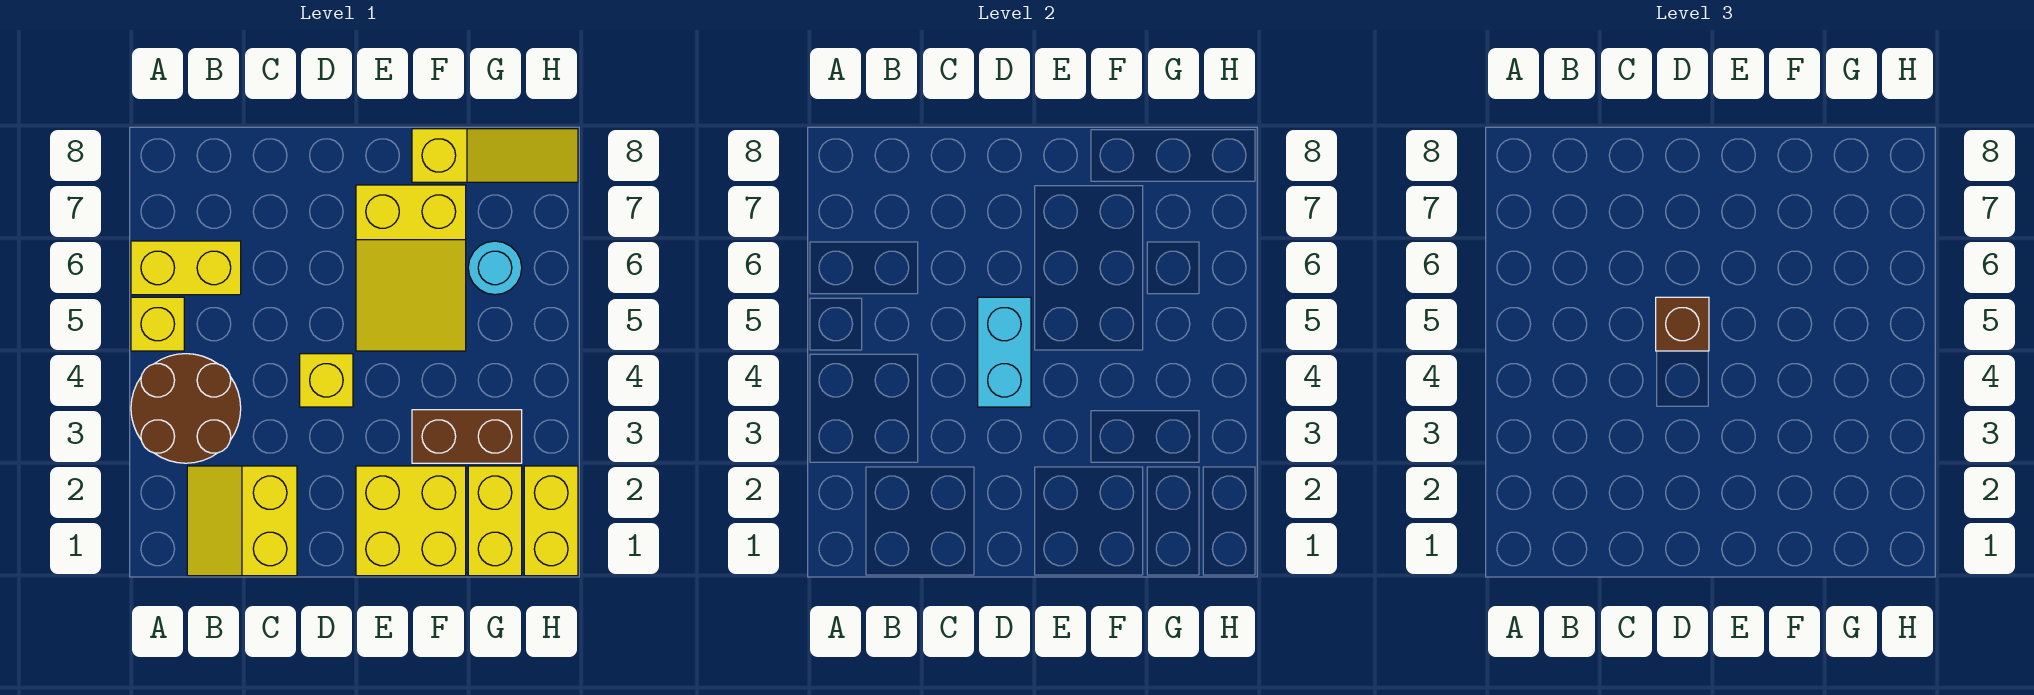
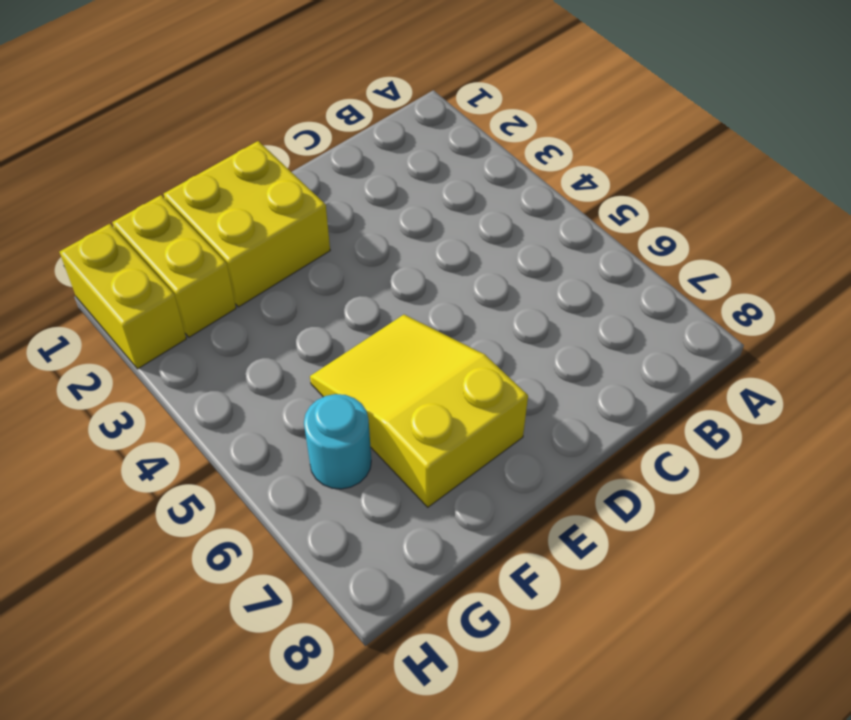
none -> brown 2x2 round brick [131,354,241,463]
none -> yellow 1x1 brick [131,297,184,351]
none -> yellow 1x2 brick [131,241,241,295]

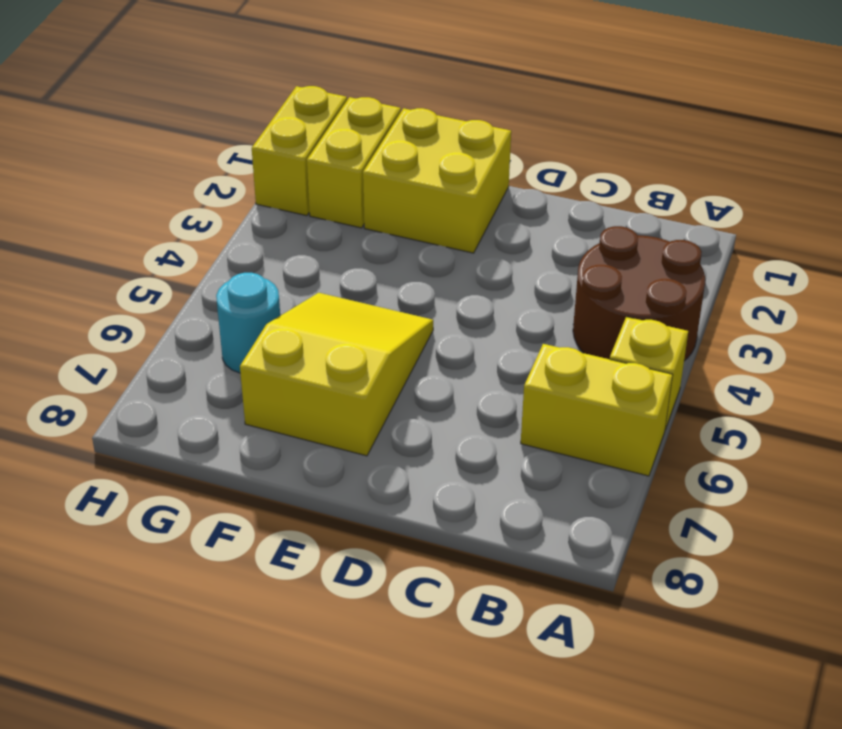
none -> yellow 2x2 slope [187,466,297,576]
none -> yellow 1x1 brick [300,354,353,407]
none -> brown 1x2 brick [412,410,522,463]

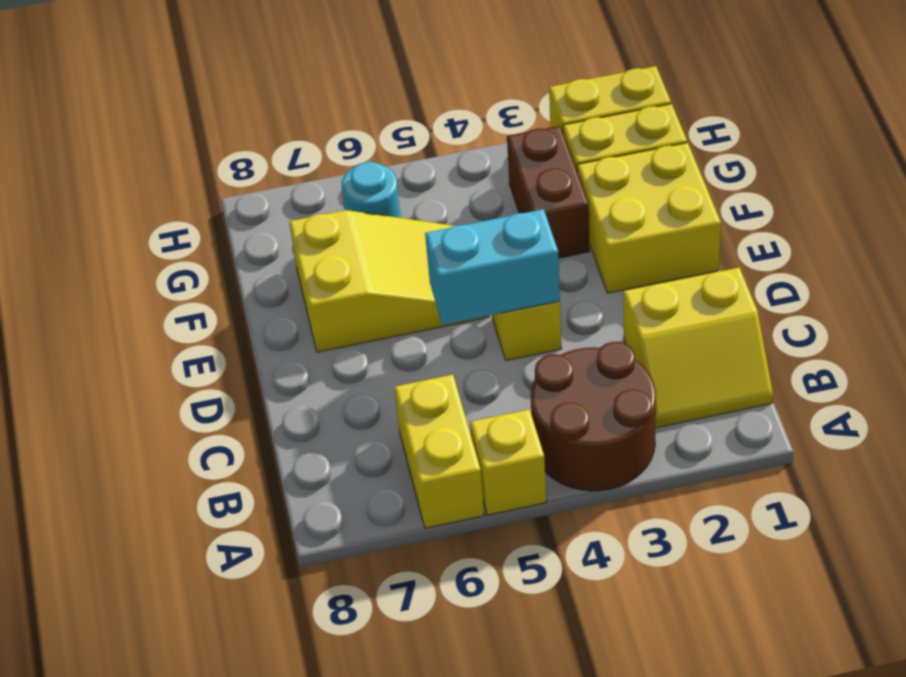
none -> yellow 1x3 slope [412,129,578,182]
none -> brown 1x1 brick [1656,297,1709,351]

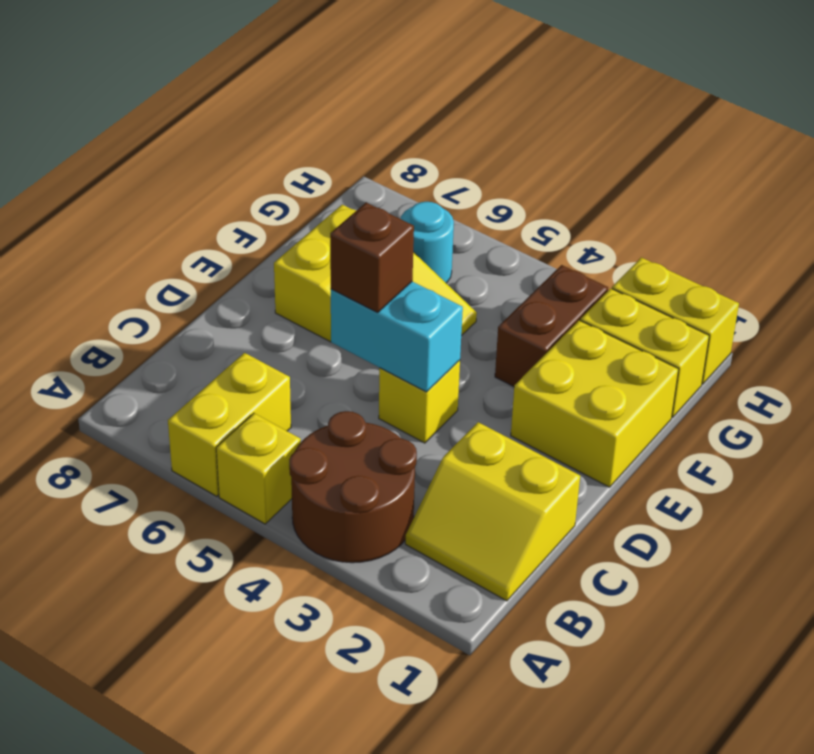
none -> yellow 1x3 slope [412,129,578,182]

